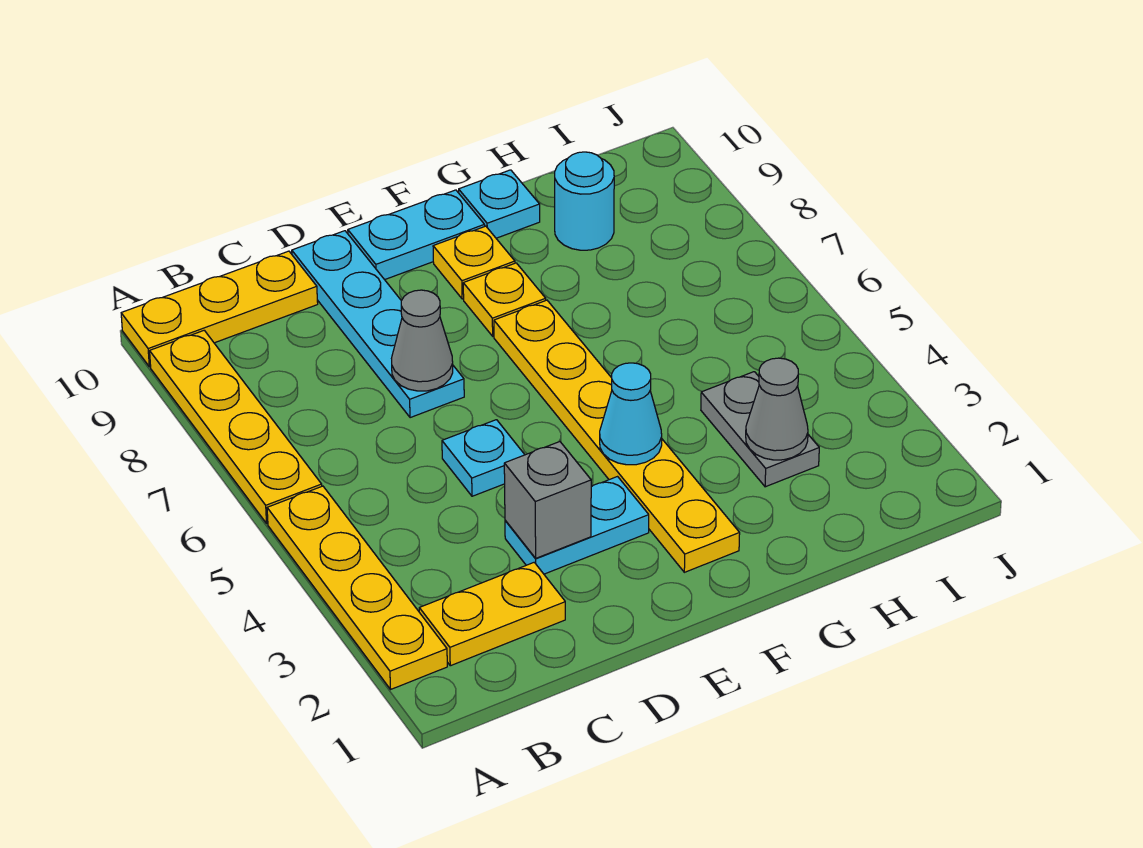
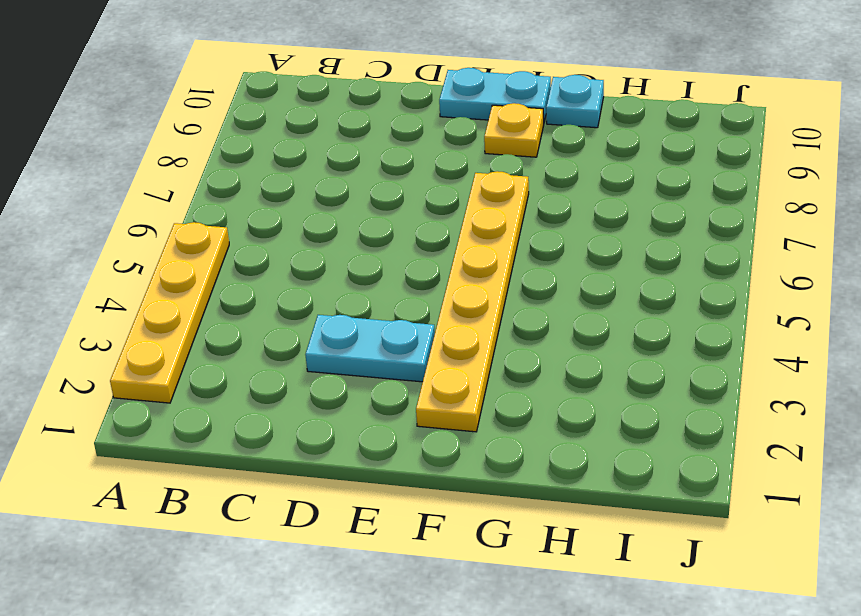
none -> yellow 1x4 plate [150,330,322,523]
none -> yellow 1x3 plate [121,251,318,367]
none -> yellow 1x2 plate [419,562,565,666]

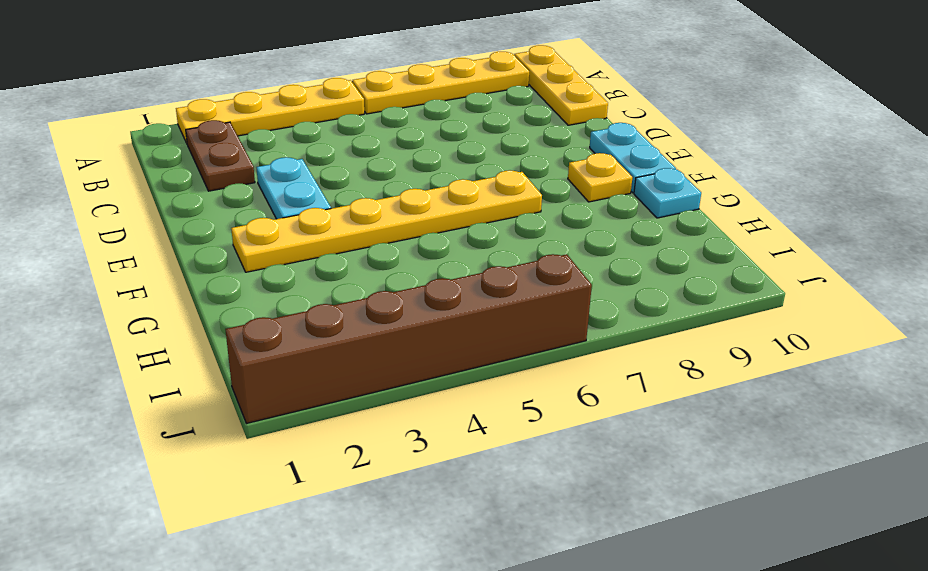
brown 1x2 plate [186,120,255,191] -> yellow 1x2 plate [419,562,565,666]
brown 1x6 brick [225,254,592,423] -> none
none -> cyan 1x1 plate [442,420,525,496]
none -> cyan 1x4 plate [292,231,464,418]
none -> yellow 1x1 plate [463,263,546,336]

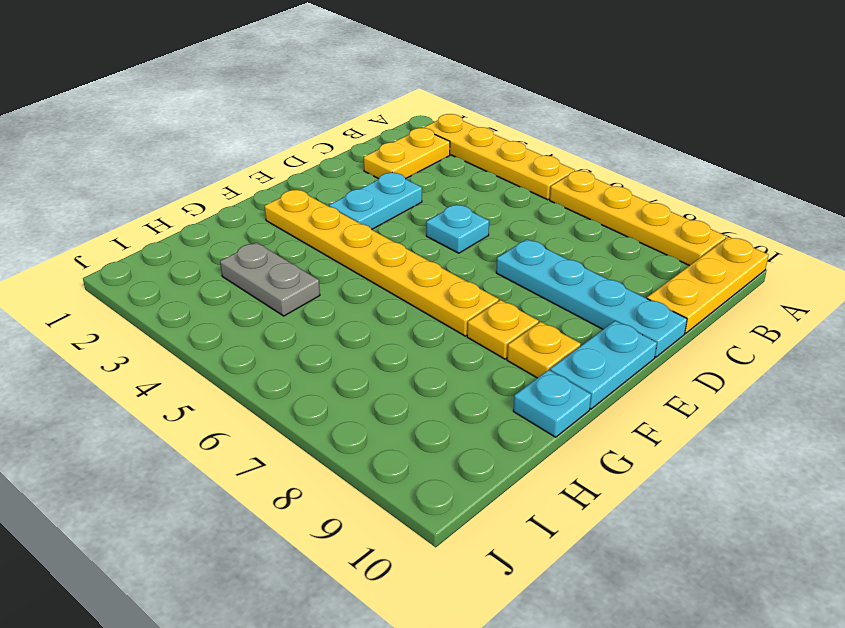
none -> cyan 1x1 round brick [555,152,614,250]
none -> grey 1x1 brick [504,442,591,558]
none -> grey 1x1 cone [392,290,453,391]

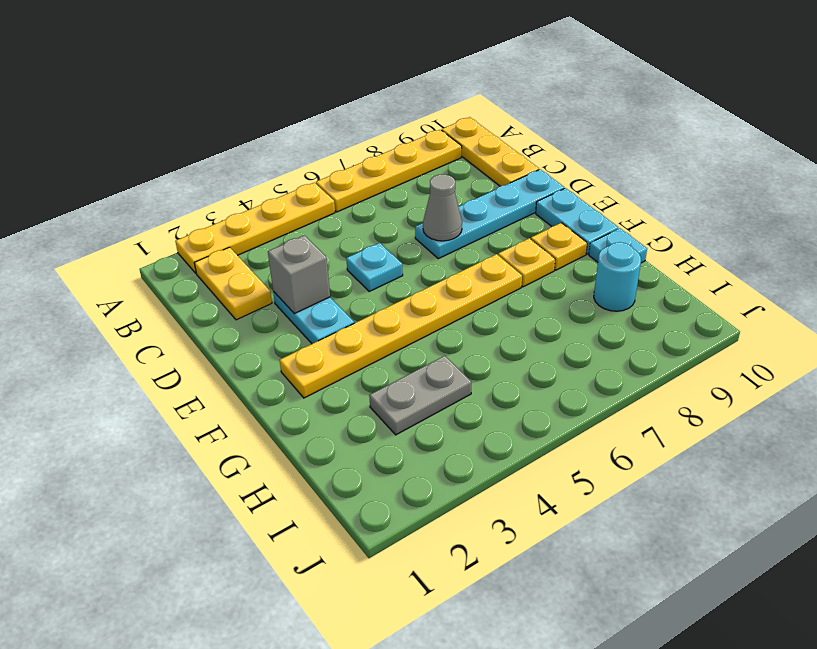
none -> cyan 1x1 cone [600,363,662,465]
none -> grey 1x1 cone [746,358,808,460]

